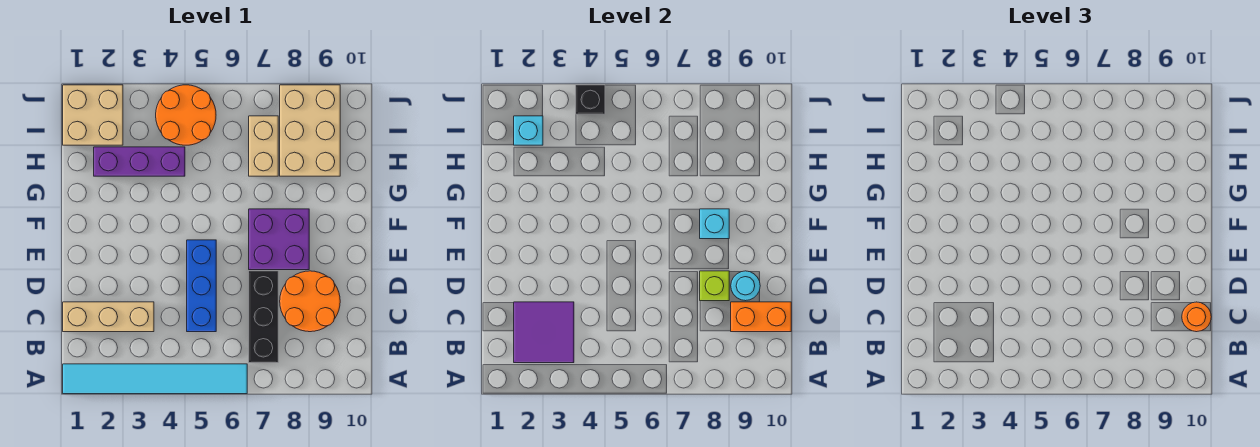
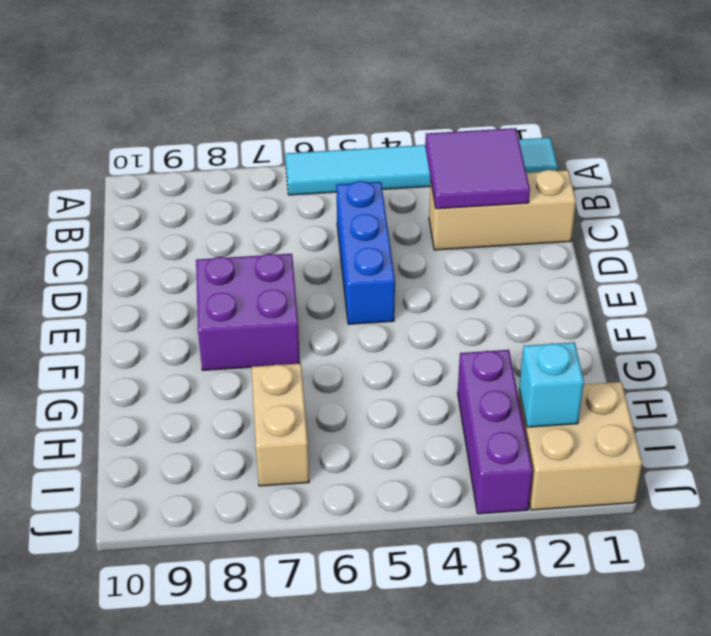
purple 1x3 brick [458,350,533,514] -> purple 1x3 brick turned to [94,147,185,176]
none -> black 1x3 brick [249,271,278,363]
none -> orange 2x2 round brick [280,271,340,332]
none -> tan 2x3 brick [280,85,340,176]

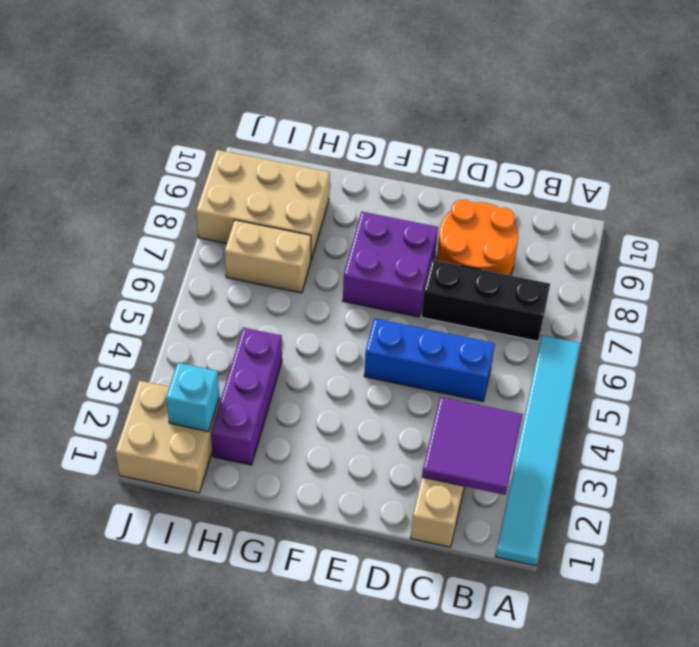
none -> orange 2x2 round brick [156,85,216,145]
none -> orange 1x2 brick [731,302,791,332]
none -> lime 1x1 brick [700,271,729,301]

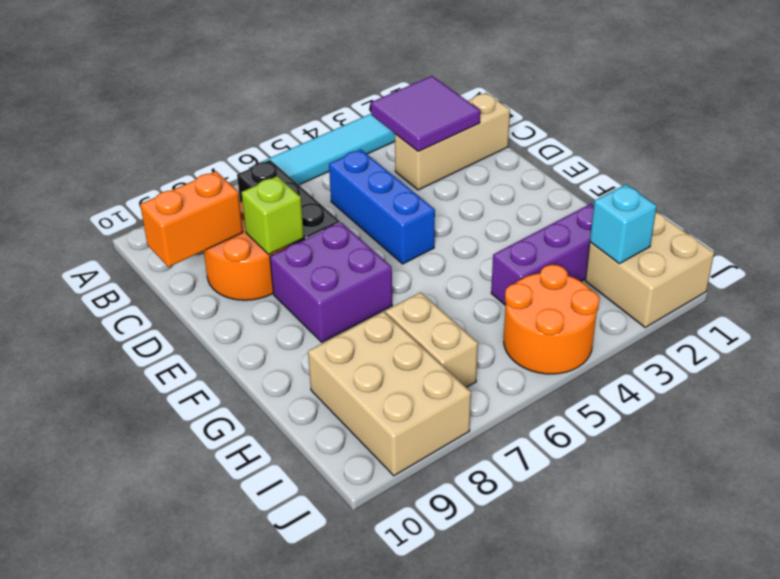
none -> cyan 1x1 round brick [731,271,760,301]
none -> cyan 1x1 brick [700,209,729,239]
none -> black 1x1 brick [576,85,605,114]

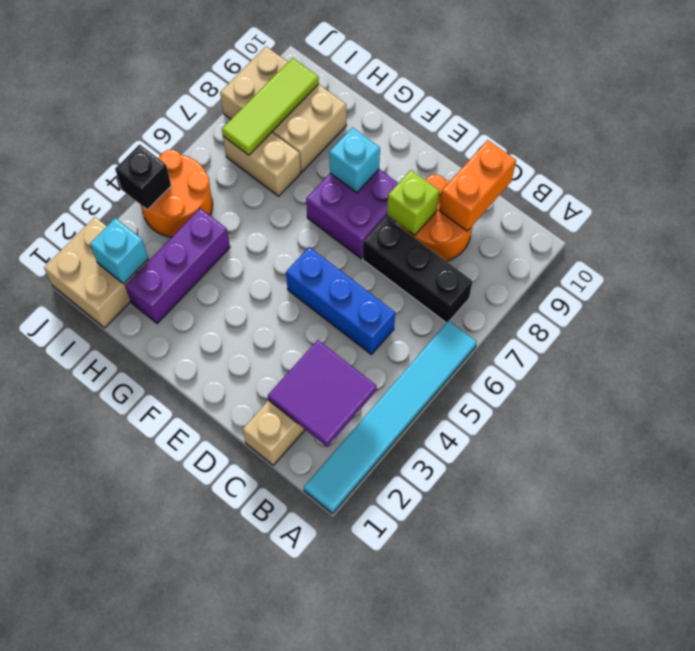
lime 1x3 tile [222,58,319,155] -> none
none -> cyan 1x1 round brick [731,271,760,301]
none -> orange 1x1 round brick [1182,302,1211,332]

